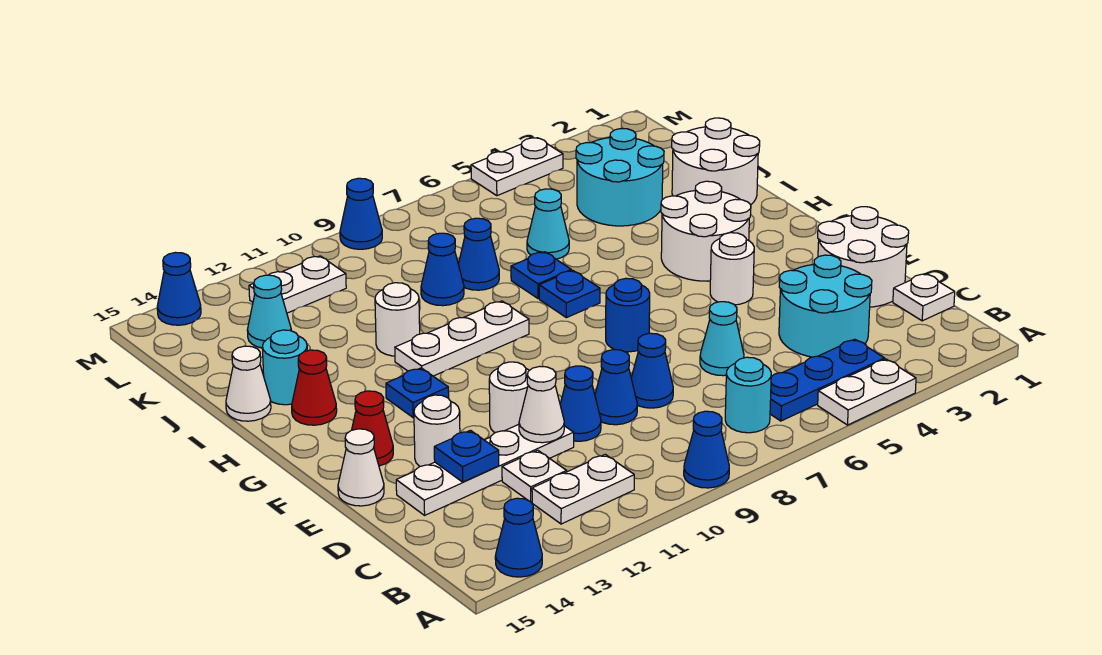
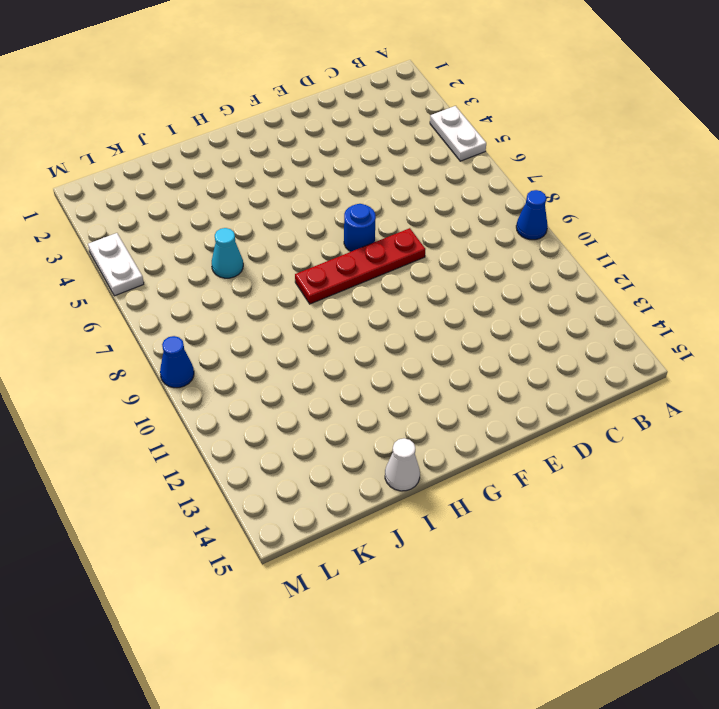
red 1x4 plate [295,228,425,304] -> none
none -> blue 1x1 cone [495,498,542,577]
none -> blue 1x3 plate [770,339,885,421]
none -> cyan 1x1 round brick [725,357,771,433]
none -> white 1x2 plate [532,454,634,524]

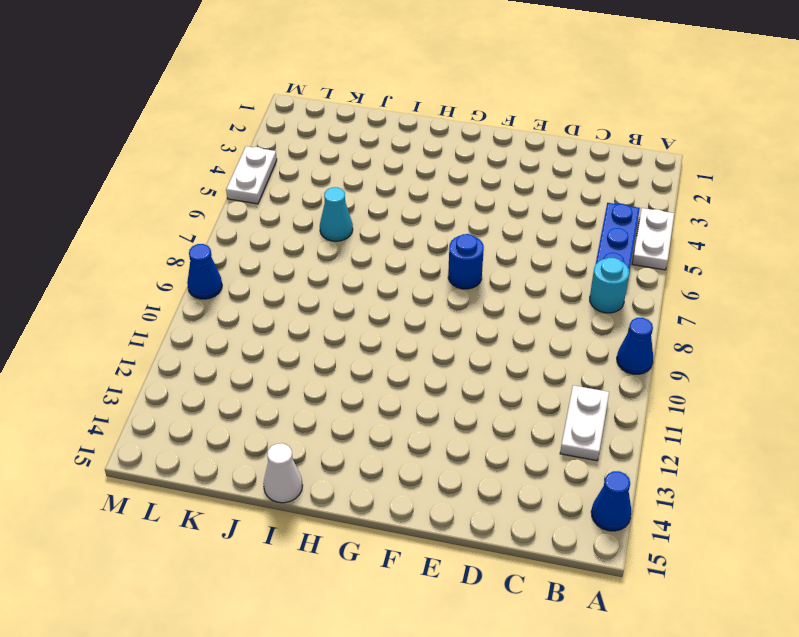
none -> white 1x1 plate [893,274,955,321]
none -> cyan 2x2 round brick [779,255,872,357]
none -> white 1x1 plate [502,450,567,502]
none -> white 2x2 round brick [818,207,909,307]

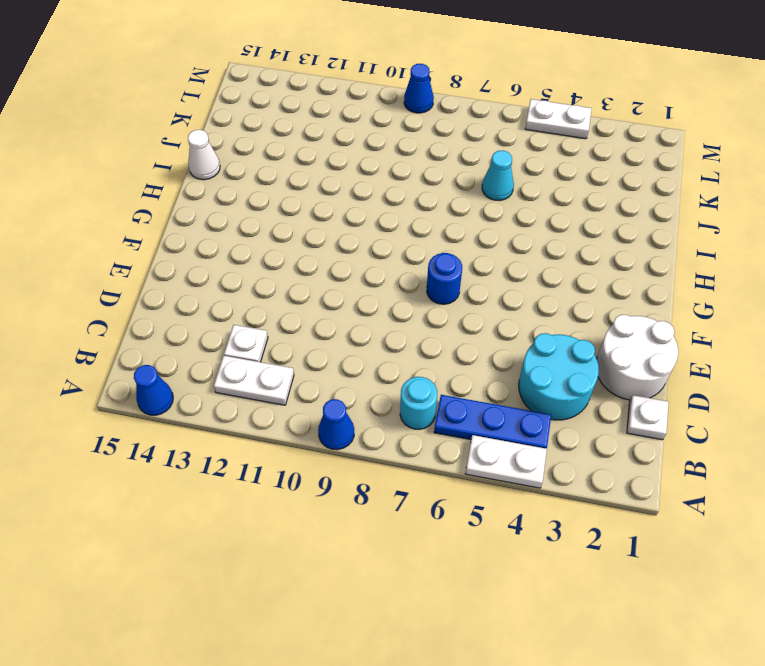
none -> cyan 1x1 cone [700,302,744,376]
none -> blue 1x1 cone [631,333,673,408]
none -> blue 1x1 cone [595,350,637,425]
none -> blue 1x1 cone [560,366,601,441]

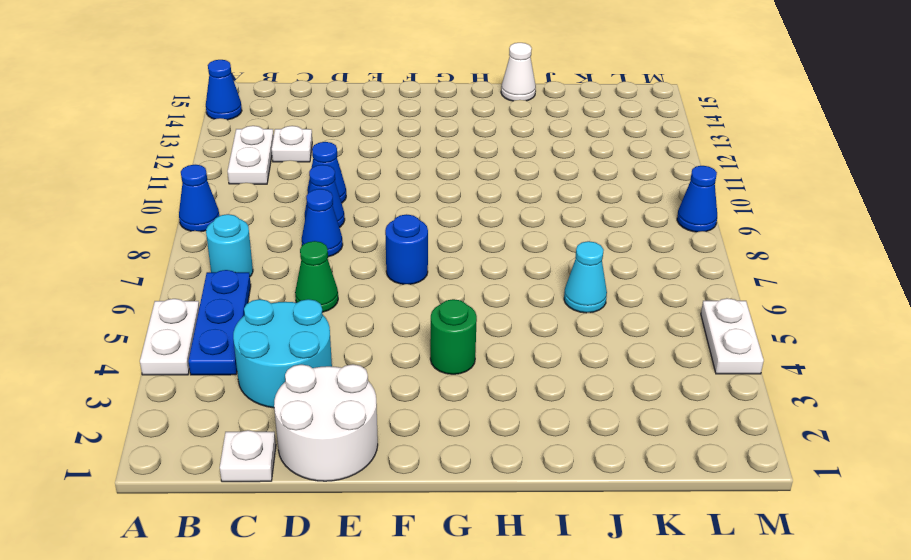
green 1x1 cone [295,241,338,312] -> cyan 1x1 cone [700,302,744,376]
green 1x1 round brick [430,299,477,374] -> white 2x2 round brick [661,181,751,281]
none -> white 1x4 plate [396,424,574,515]
none -> white 1x1 round brick [489,362,529,433]
none -> white 1x1 round brick [414,395,460,466]
none -> white 1x1 cone [338,429,384,506]

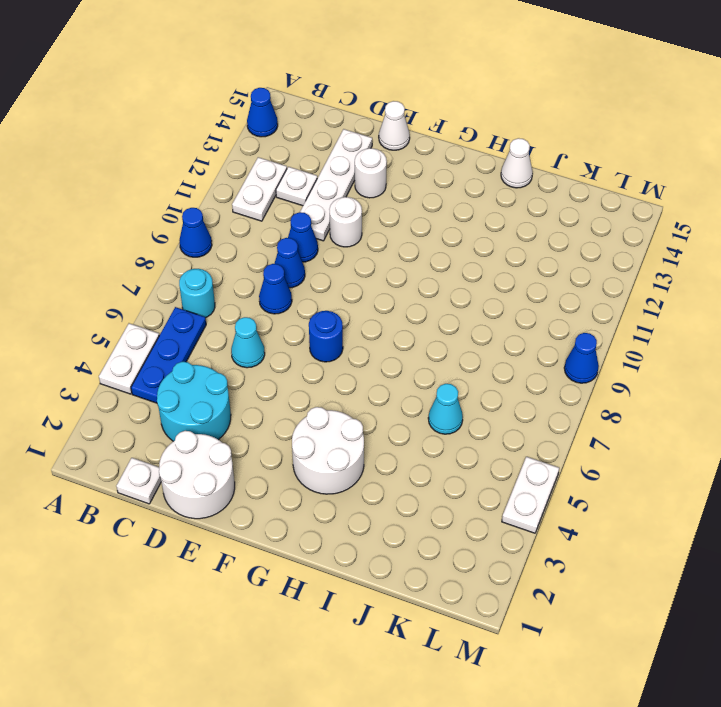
none -> white 1x1 round brick [710,233,754,305]
none -> red 1x1 cone [352,391,393,466]
none -> blue 1x1 plate [386,368,449,418]
none -> blue 1x1 plate [539,270,600,318]

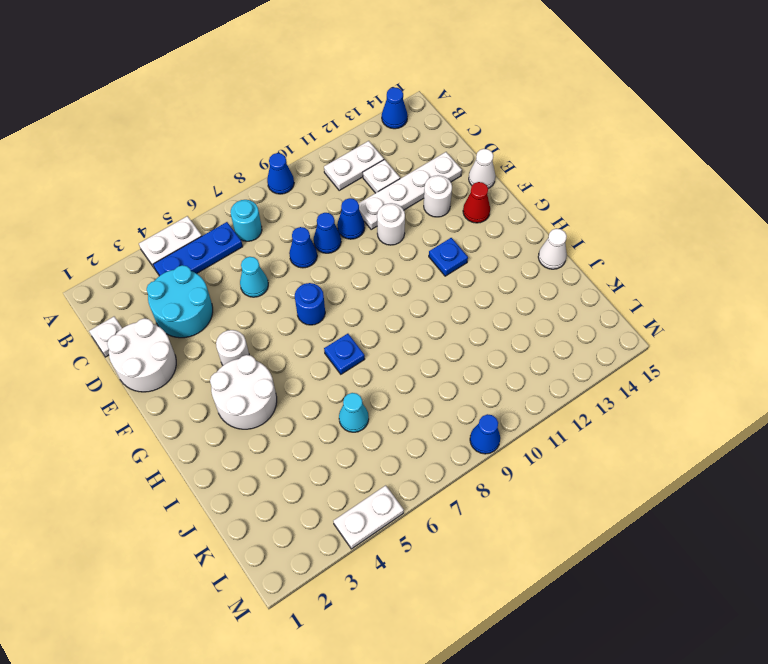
none -> white 1x3 plate [395,301,529,376]
none -> red 1x1 cone [292,350,337,425]
none -> white 2x2 round brick [672,118,760,205]
none -> blue 1x1 plate [511,252,571,298]

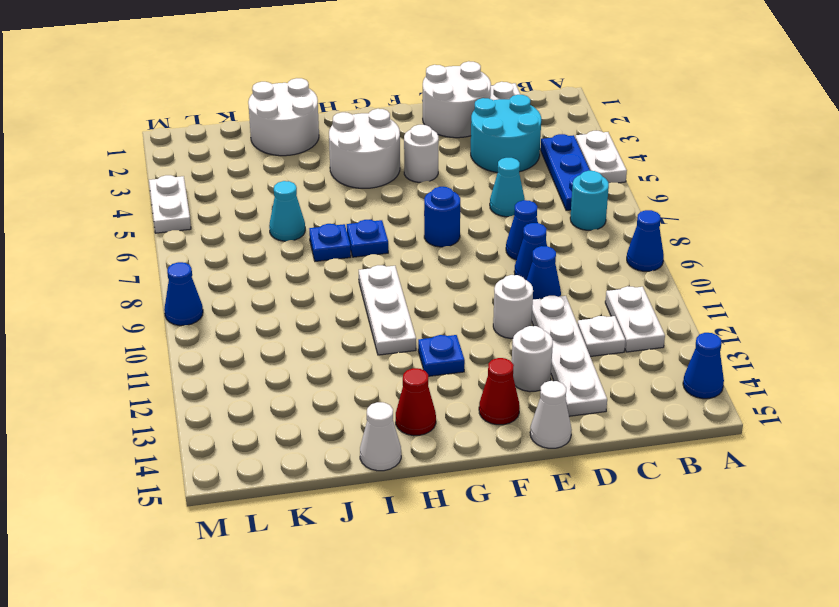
none -> white 1x1 round brick [375,283,420,356]
none -> cyan 1x1 round brick [262,330,307,405]
none -> cyan 2x2 round brick [576,129,664,226]
none -> blue 1x1 cone [458,218,499,290]

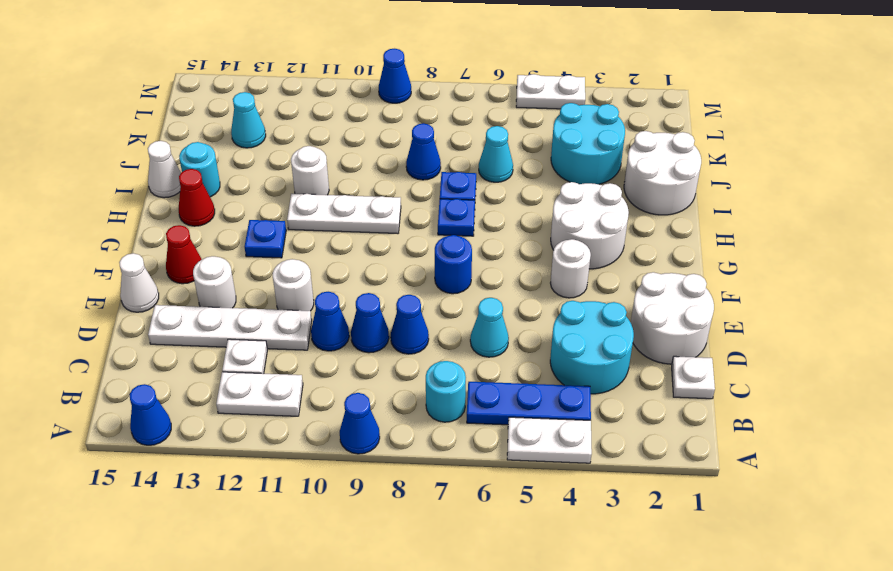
none -> blue 1x1 cone [421,233,464,306]
none -> white 1x2 plate [249,256,346,313]
none -> blue 1x1 cone [157,253,201,325]
none -> white 1x1 cone [519,366,564,443]

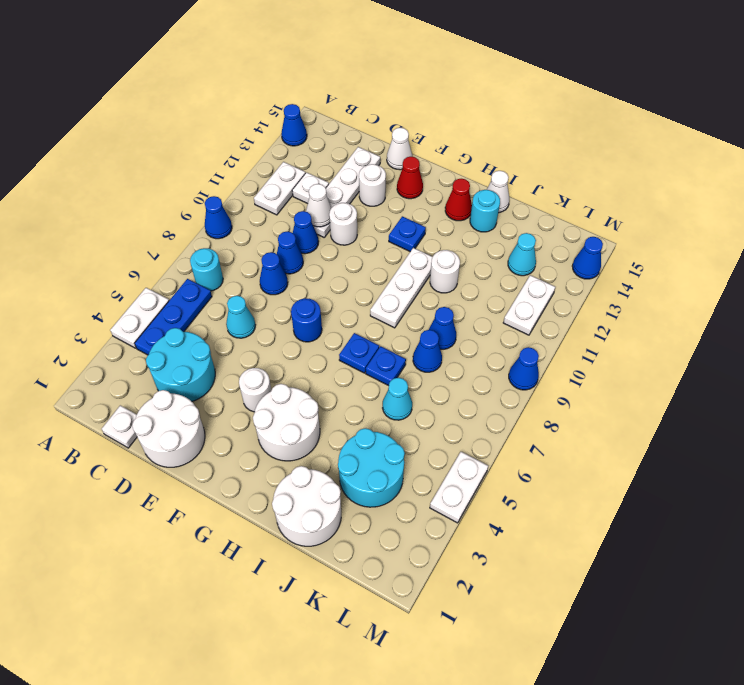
none -> blue 1x1 plate [434,430,499,482]

